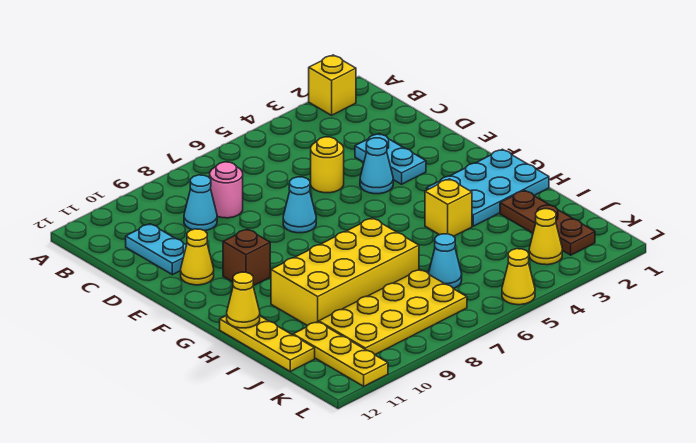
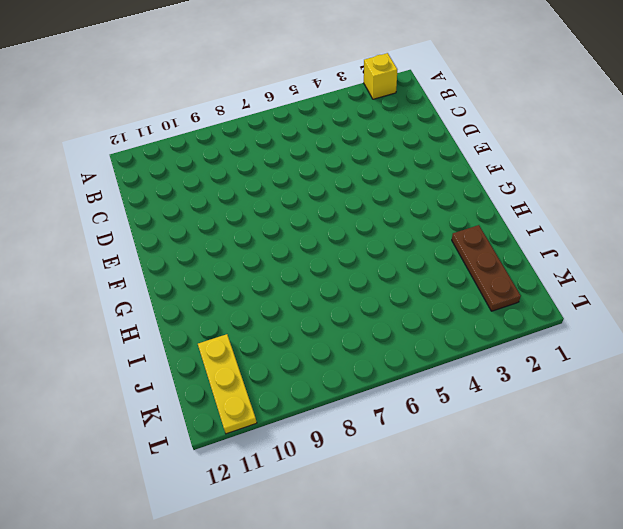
none -> pink 1x1 round brick [210,162,243,218]
none -> cyan 1x1 cone [184,175,217,231]
none -> cyan 1x2 plate [126,224,186,275]

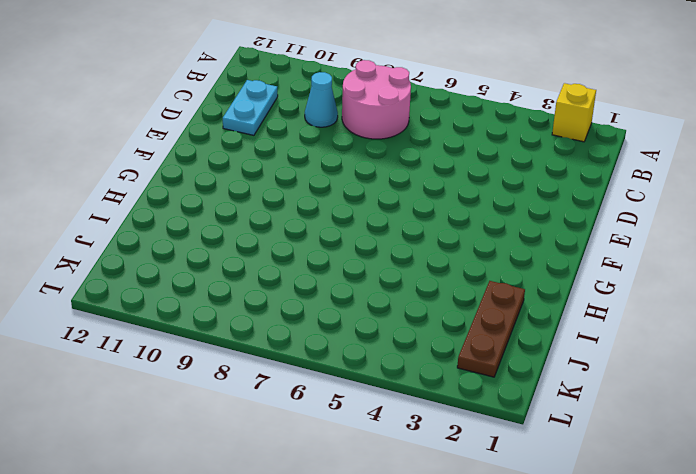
pink 2x2 round brick [342,60,411,139] -> pink 1x1 round brick [210,162,243,218]
none -> cyan 1x2 plate [355,134,426,184]
none -> yellow 1x1 round brick [311,137,344,193]
none -> cyan 1x1 cone [360,138,393,194]

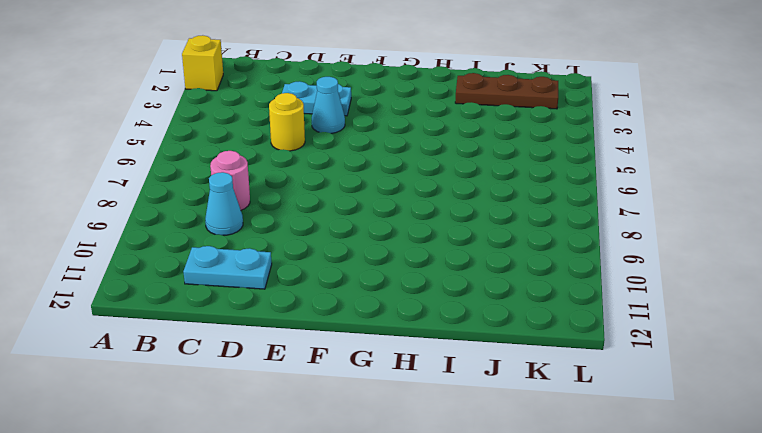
none -> cyan 1x1 cone [283,177,316,233]
none -> yellow 1x1 cone [181,229,214,285]
none -> brown 1x1 brick [223,229,270,286]

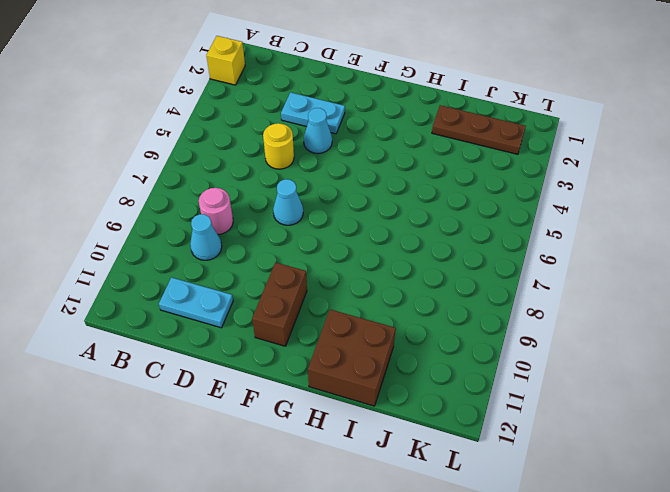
brown 1x2 brick [252,263,307,346] -> brown 1x1 brick [223,229,270,286]
brown 2x2 brick [308,309,396,406] -> yellow 1x3 plate [220,316,315,371]
none -> yellow 1x1 cone [181,229,214,285]
none -> cyan 2x3 plate [427,149,549,226]
none -> yellow 1x1 brick [425,179,472,236]

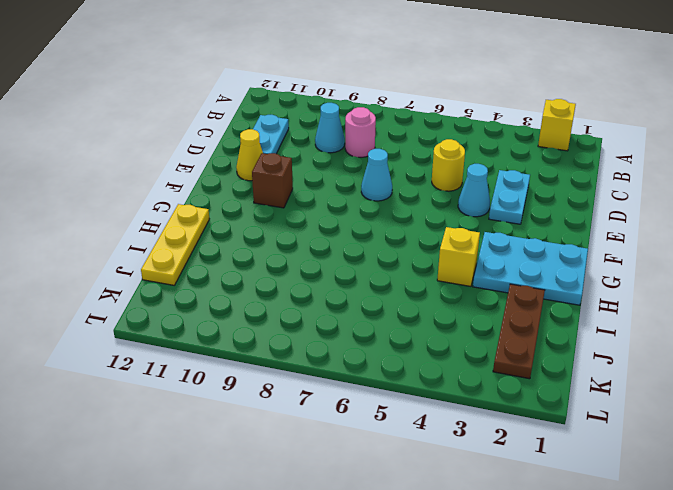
none -> yellow 2x4 brick [271,218,419,326]
none -> cyan 1x1 cone [429,234,462,288]
none -> yellow 2x4 plate [319,270,467,354]

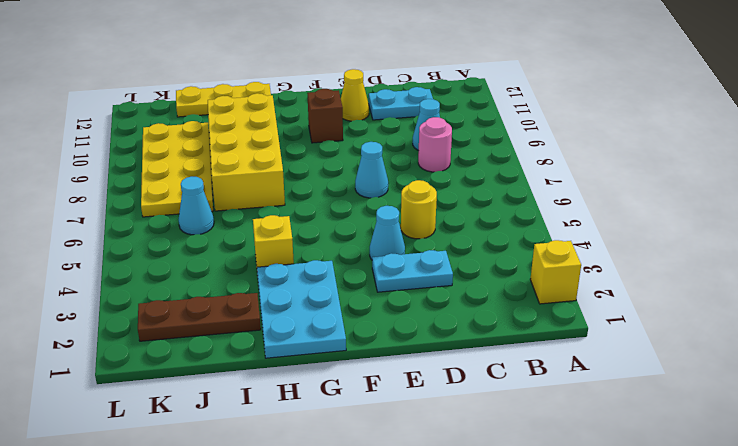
none -> yellow 1x3 plate [293,322,388,386]
none -> yellow 1x1 cone [529,209,562,265]
none -> yellow 1x1 cone [502,249,535,305]

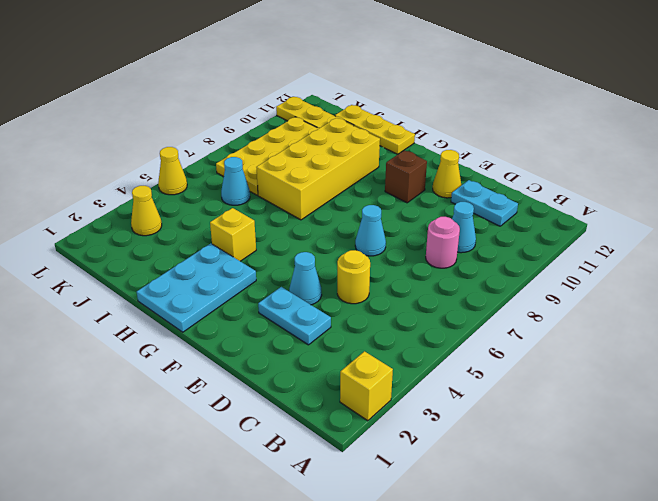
none -> brown 1x3 plate [500,190,595,255]
none -> yellow 1x1 cone [226,272,260,328]

